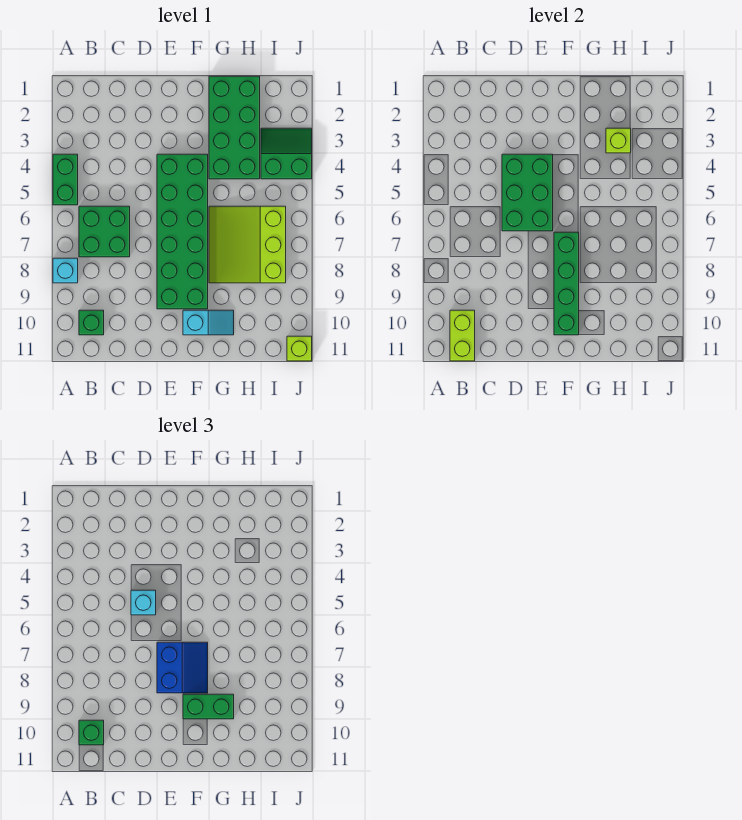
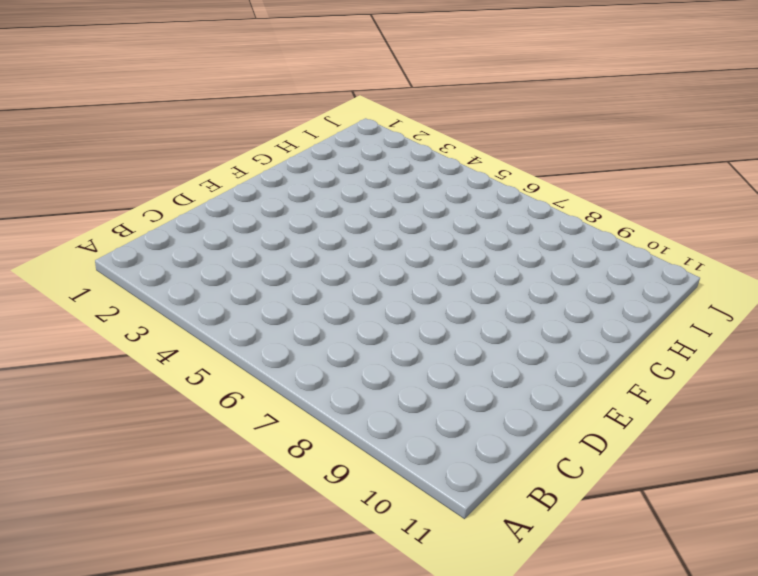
none -> green 1x2 brick [53,154,78,205]
none -> cyan 1x1 brick [53,258,78,283]
none -> green 2x2 brick [79,206,130,257]

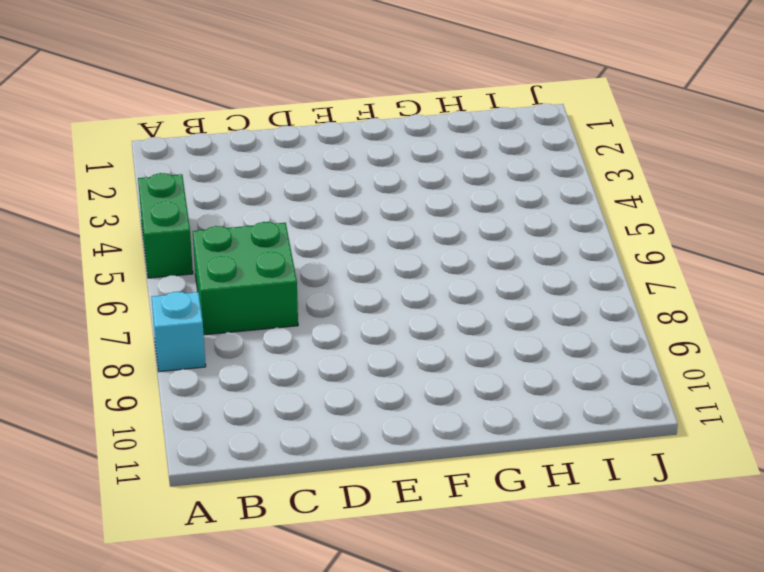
none -> green 1x1 brick [79,310,104,335]
none -> green 2x6 brick [157,154,208,309]
none -> cyan 1x2 slope [183,310,234,335]

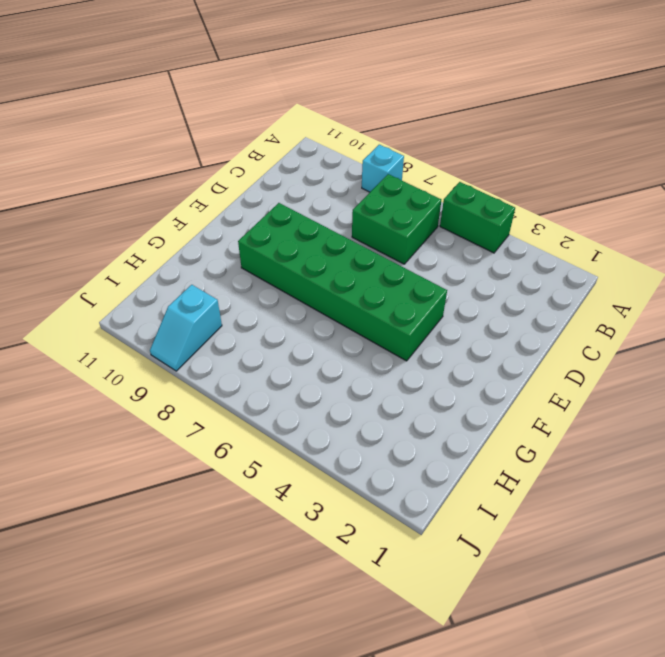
cyan 1x2 slope [150,285,222,371] -> cyan 1x2 slope moved to [183,310,234,335]
none -> green 1x1 brick [79,310,104,335]
none -> green 2x4 brick [209,76,260,179]
none -> lime 3x3 slope [209,206,286,283]

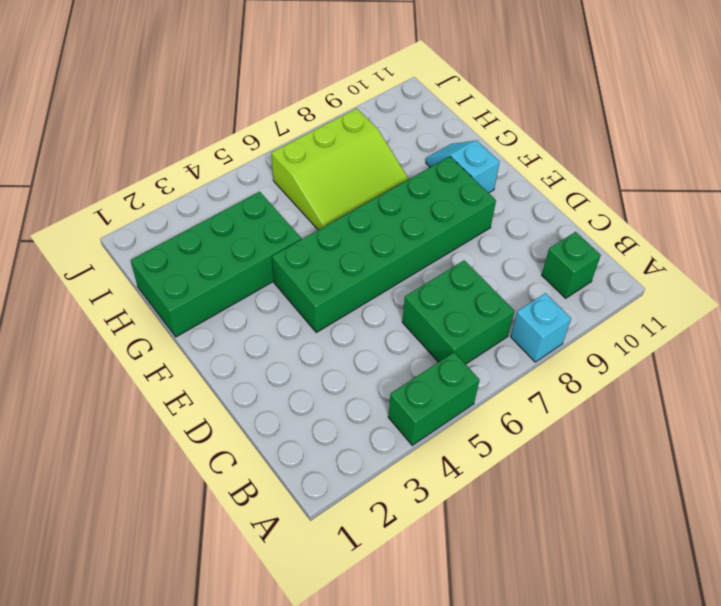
none -> green 2x2 slope [261,128,312,179]
none -> lime 1x1 brick [287,336,312,361]
none -> lime 1x2 brick [450,310,475,361]

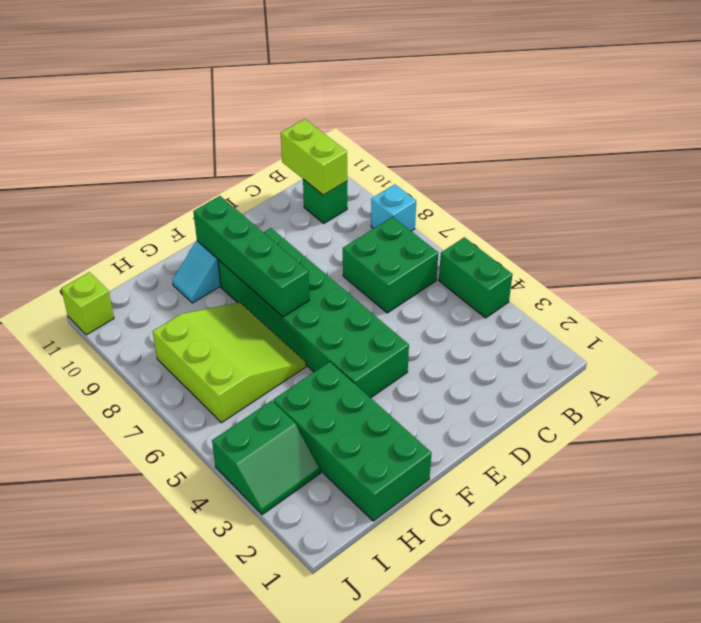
none -> green 2x3 brick [502,154,553,231]
none -> lime 1x1 brick [606,128,631,153]
none -> green 1x1 brick [79,720,104,745]

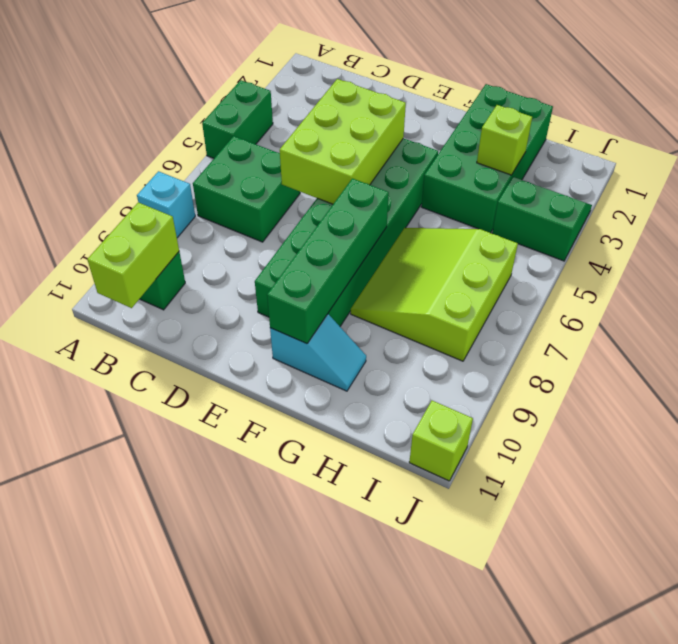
lime 2x3 brick [280,79,406,204] -> green 2x3 brick [502,154,553,231]
none -> green 1x1 brick [79,720,104,745]
none -> cyan 1x1 brick [131,590,156,615]
none -> blue 2x2 slope [157,642,208,693]

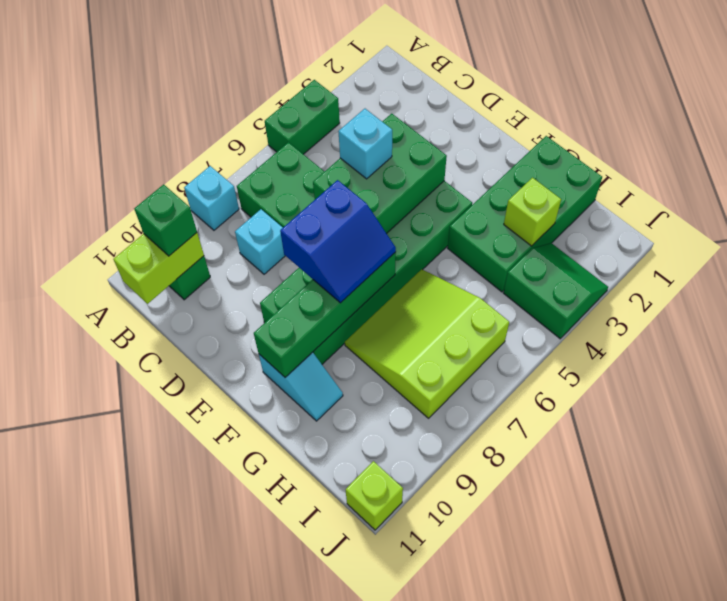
cyan 1x1 brick [235,209,285,274] -> none
none -> green 1x2 brick [183,694,234,719]

